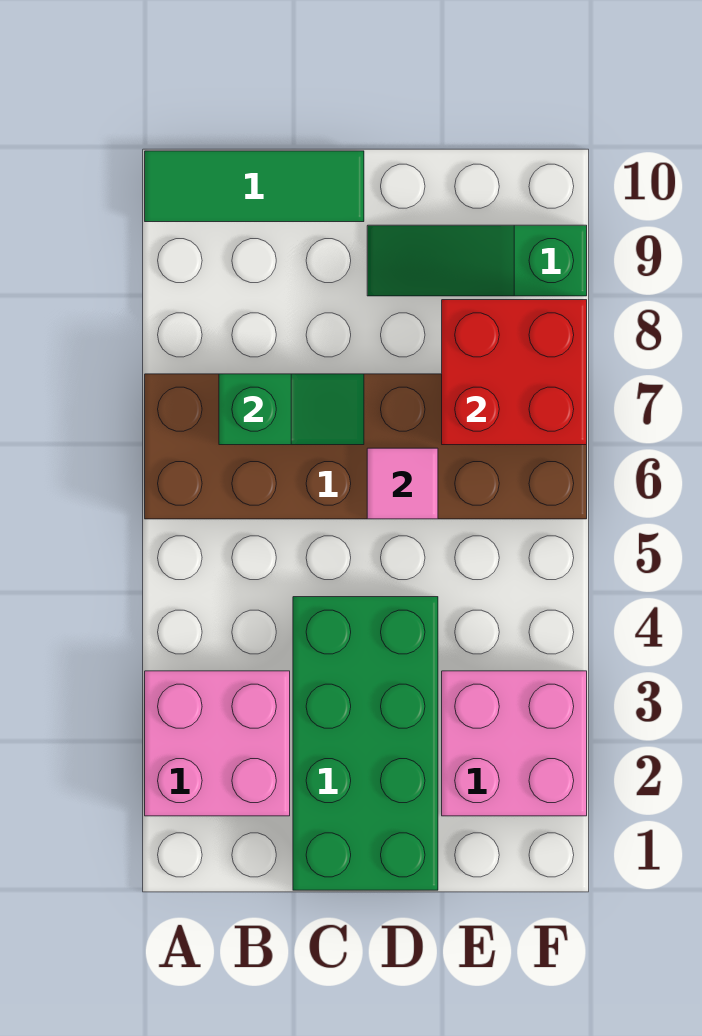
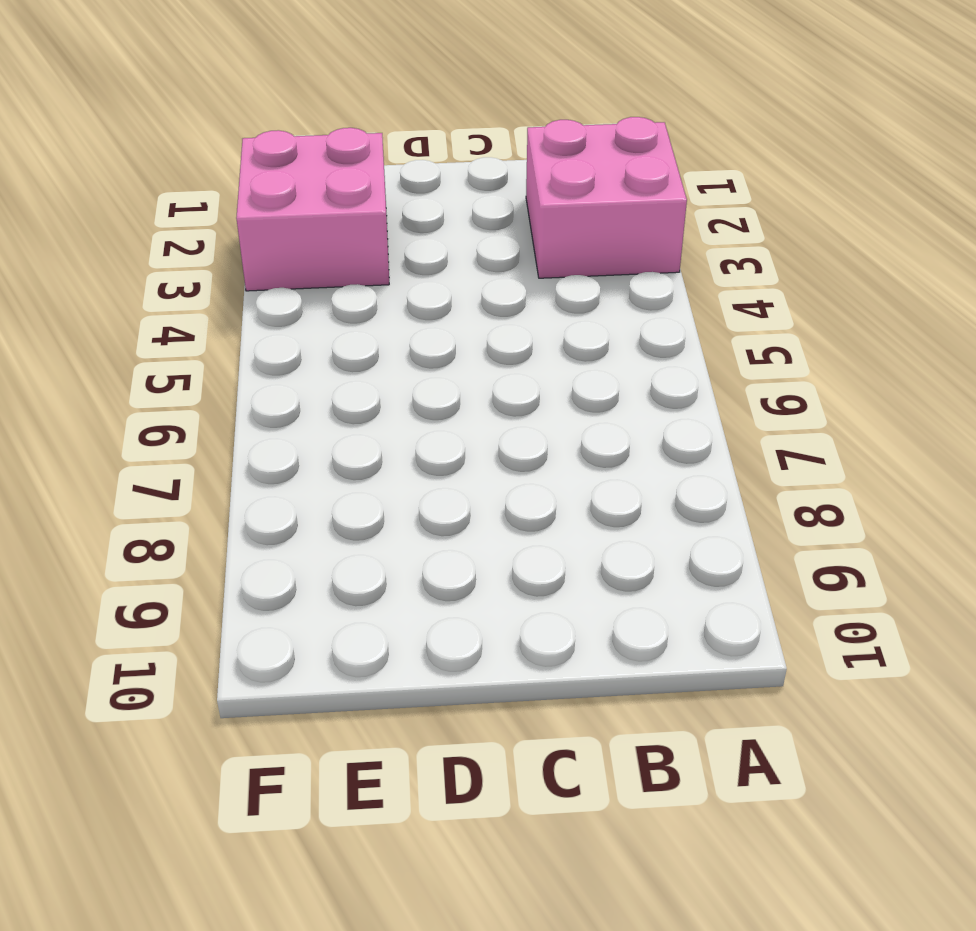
none -> brown 2x6 brick [145,374,587,519]
none -> green 1x3 tile [145,151,364,222]

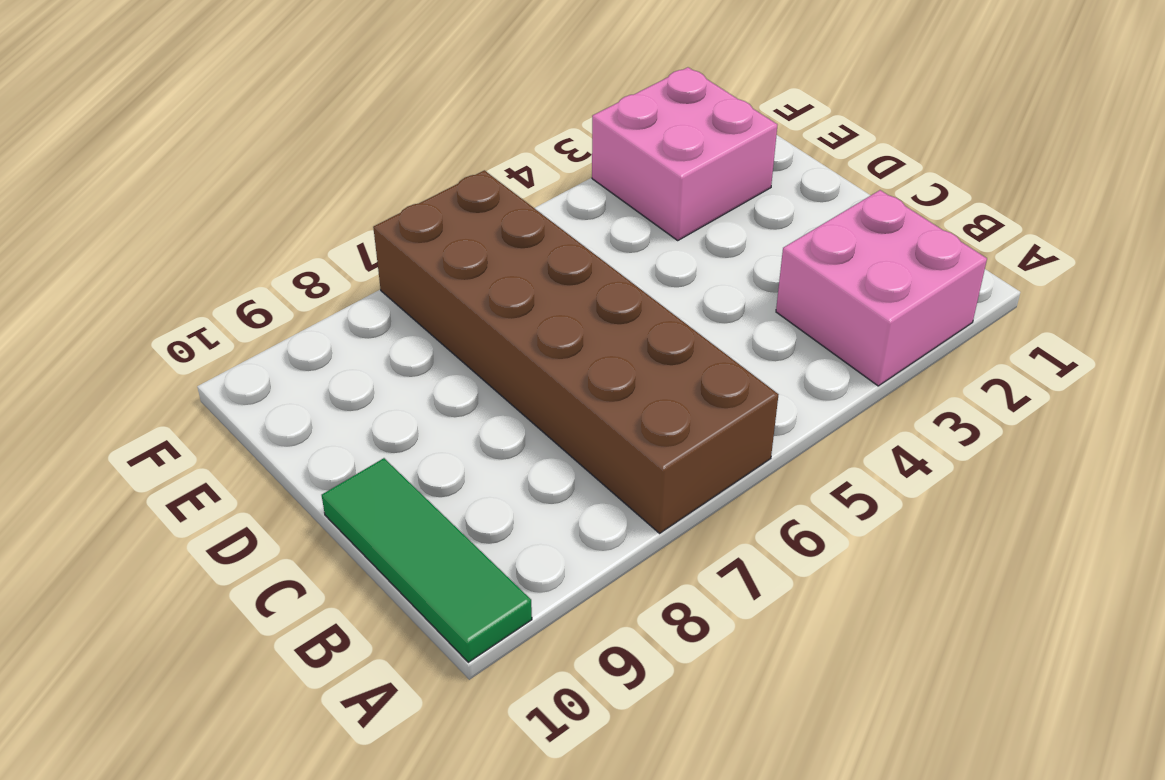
none -> green 2x4 brick [293,597,438,890]
none -> green 1x3 slope [367,225,587,296]

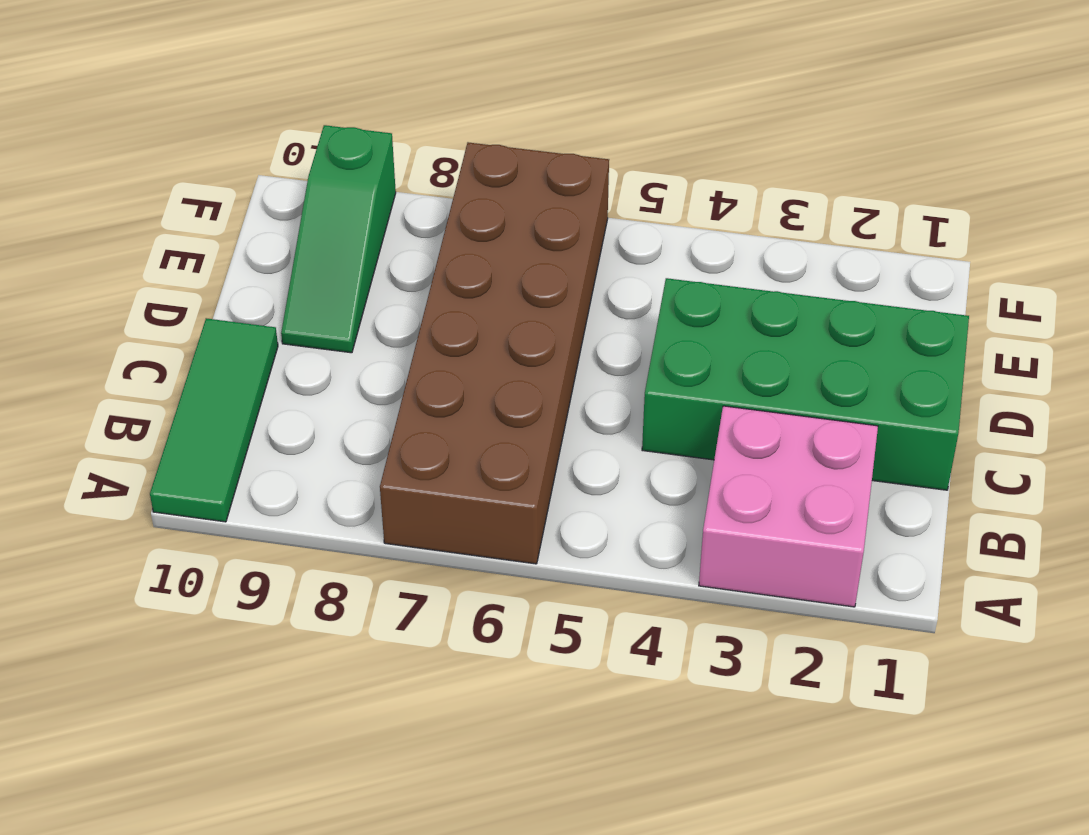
none -> pink 2x2 brick [442,671,587,816]
none -> green 1x2 slope [219,374,364,445]

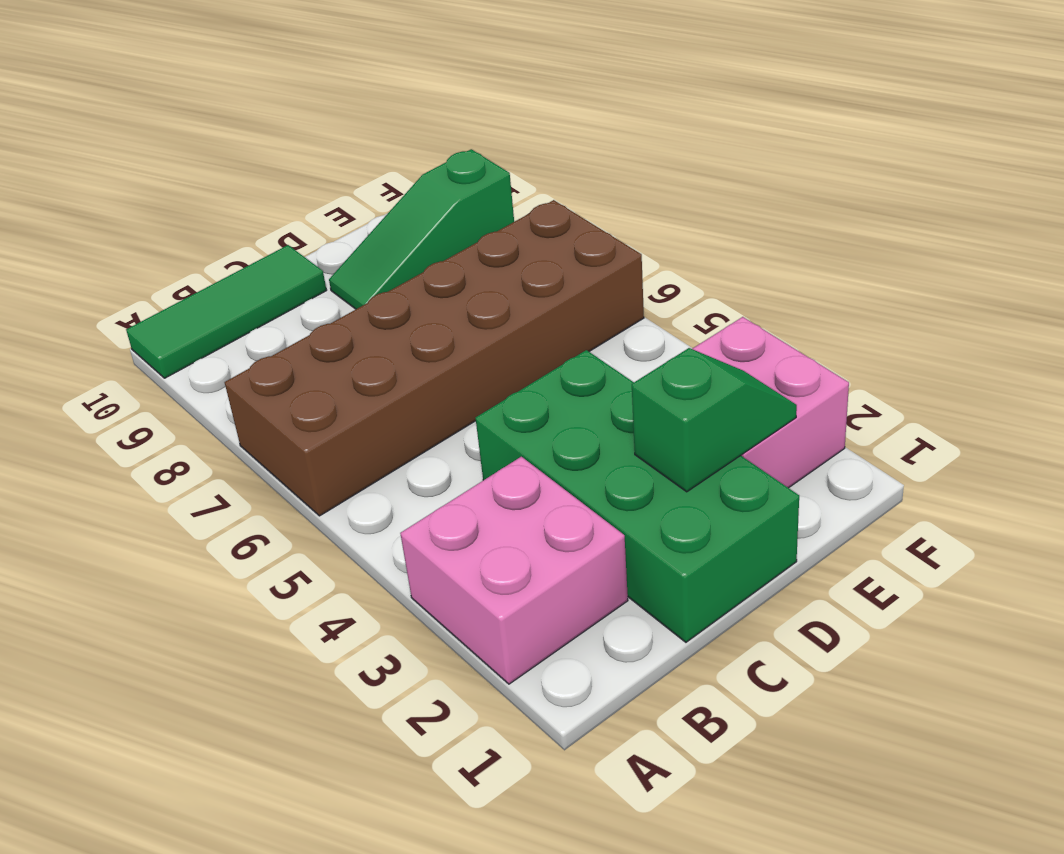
green 1x2 slope [632,348,797,492] -> green 1x2 slope moved to [219,374,364,445]
none -> pink 1x1 tile [367,448,438,519]
none -> red 2x2 brick [442,300,587,445]

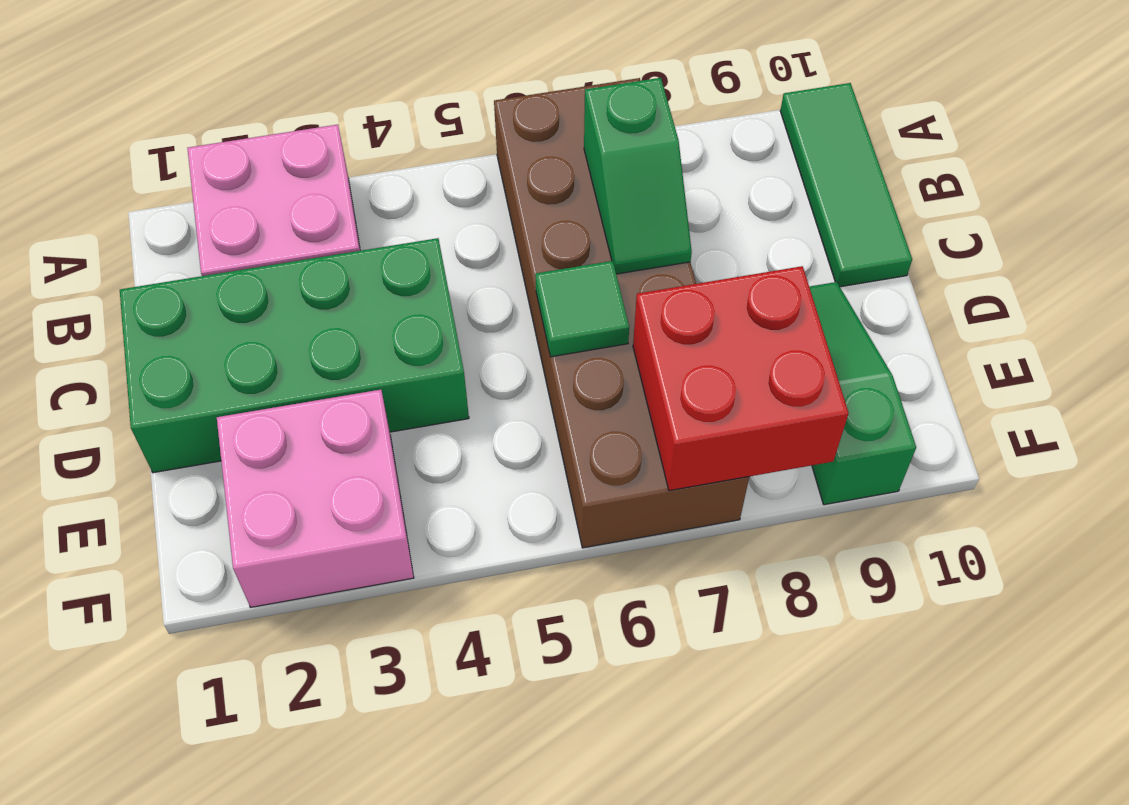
green 1x1 tile [535,261,629,357] -> pink 1x1 tile [367,448,438,519]

